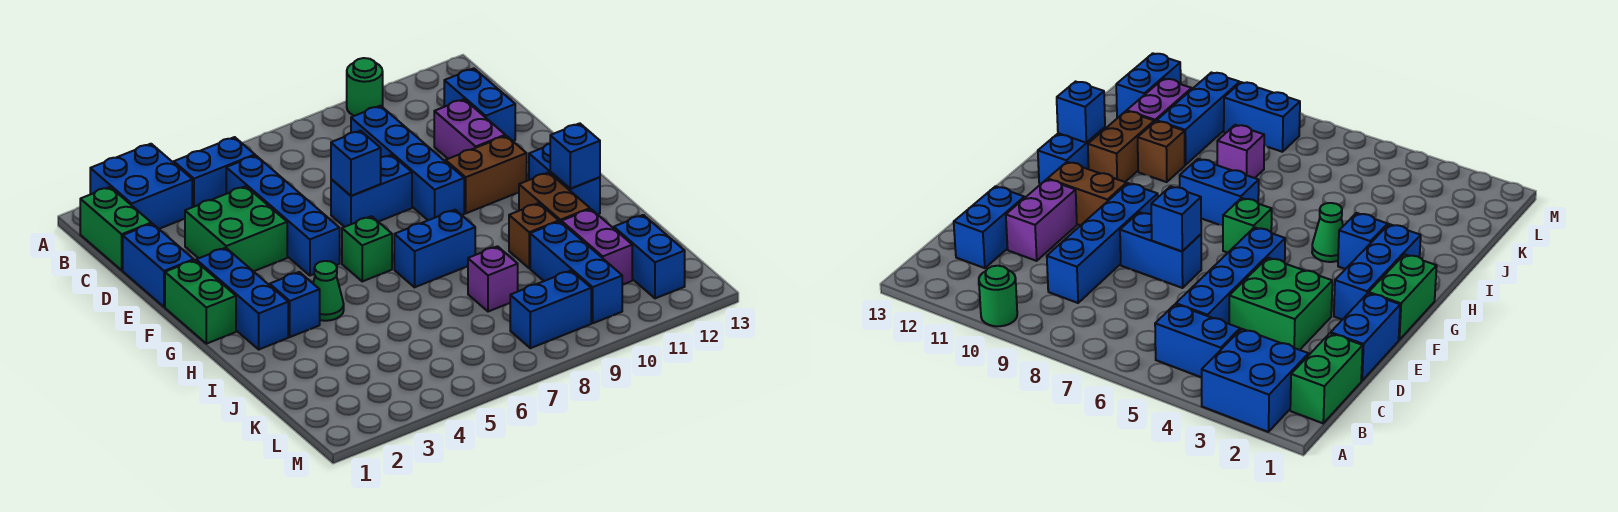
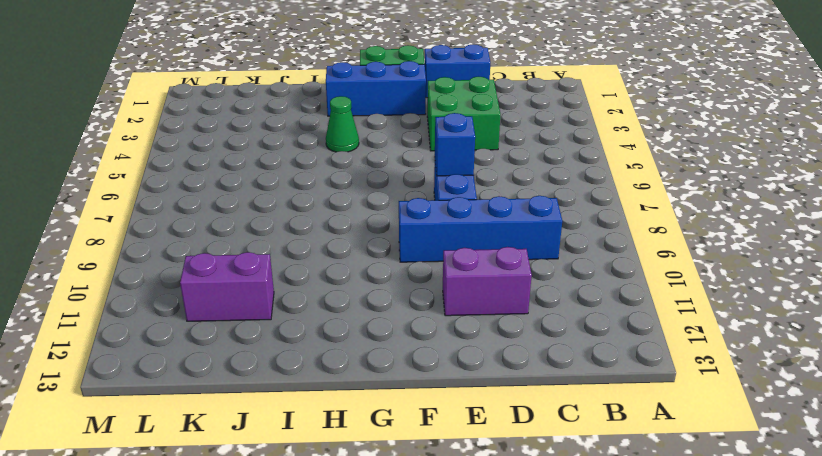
none -> blue 2x2 brick [90,144,192,229]
none -> green 1x1 round brick [347,58,383,116]
none -> green 1x2 brick [80,187,151,270]

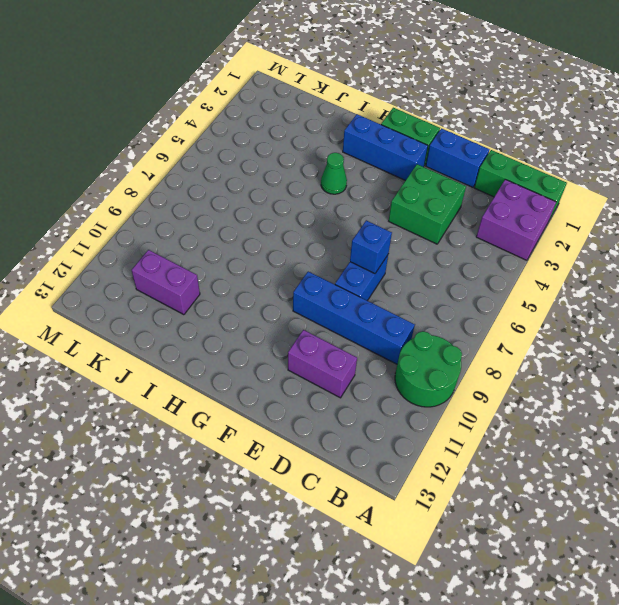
green 1x3 brick [474,150,567,218] -> green 1x2 brick [80,187,151,270]
purple 2x2 brick [476,179,556,260] -> blue 2x2 brick [90,144,192,229]
green 2x2 round brick [395,331,462,407] -> green 1x1 round brick [347,58,383,116]
none -> blue 1x2 brick [174,137,255,207]
none -> blue 1x4 brick [226,155,340,276]
none -> blue 1x2 brick [444,68,515,141]

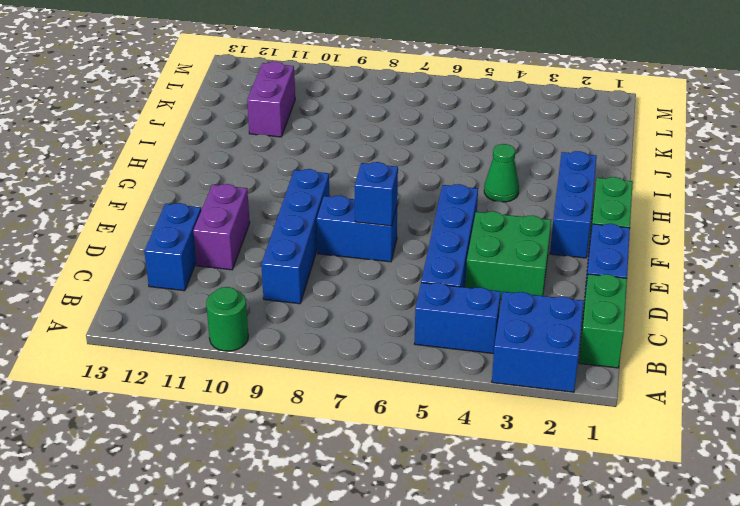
none -> brown 1x2 brick [446,136,527,213]
none -> green 1x1 brick [342,216,392,281]
none -> blue 1x2 brick [529,144,600,214]

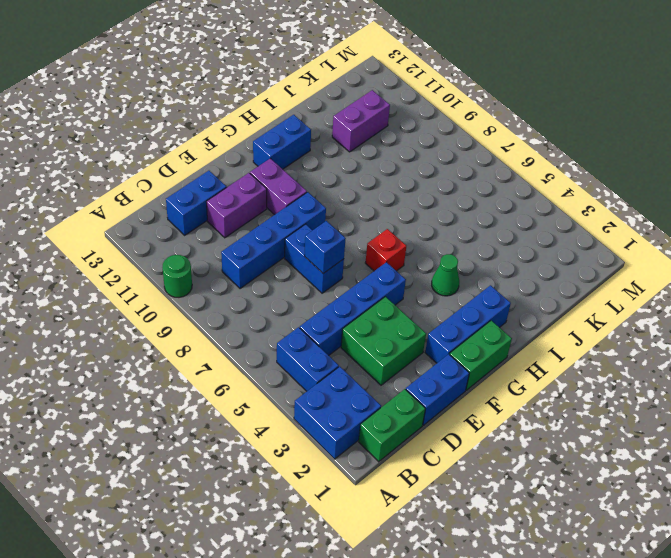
purple 1x2 brick [250,158,307,215] -> brown 1x2 brick [446,136,527,213]
red 1x1 brick [365,229,406,271] -> green 1x1 brick [342,216,392,281]
none -> blue 1x1 brick [270,272,320,337]
none -> blue 1x2 brick [394,210,475,287]
none -> brown 1x2 brick [519,172,590,222]

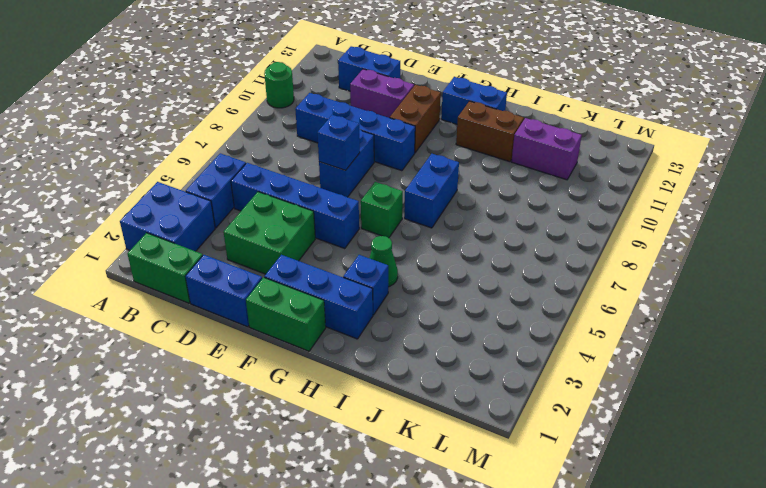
none -> brown 1x1 brick [509,203,559,268]
none -> purple 1x1 brick [468,246,518,312]
none -> blue 1x3 brick [530,222,622,323]

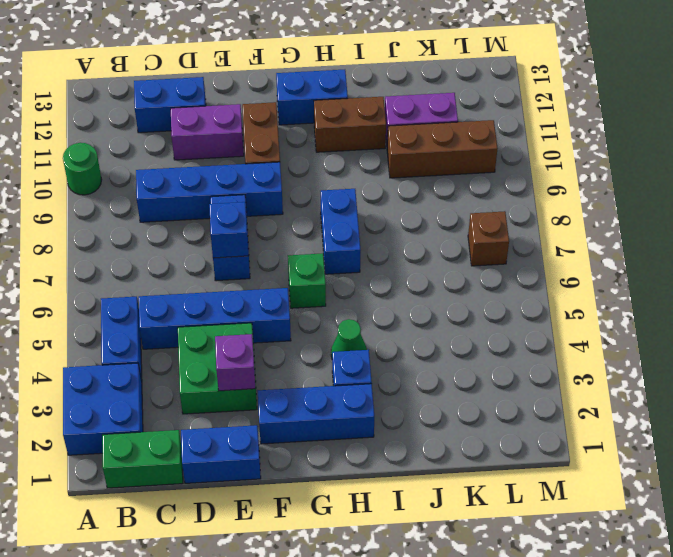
purple 1x1 brick [215,334,255,391] -> purple 1x1 brick moved to [468,246,518,312]
brown 1x3 brick [387,120,498,178] -> blue 1x3 brick [530,222,622,323]
brown 1x1 brick [468,211,509,266] -> brown 1x1 brick moved to [509,203,559,268]
none -> green 1x2 brick [165,260,236,344]
none -> blue 1x2 brick [614,215,685,298]
none -> blue 1x2 brick [510,271,591,348]

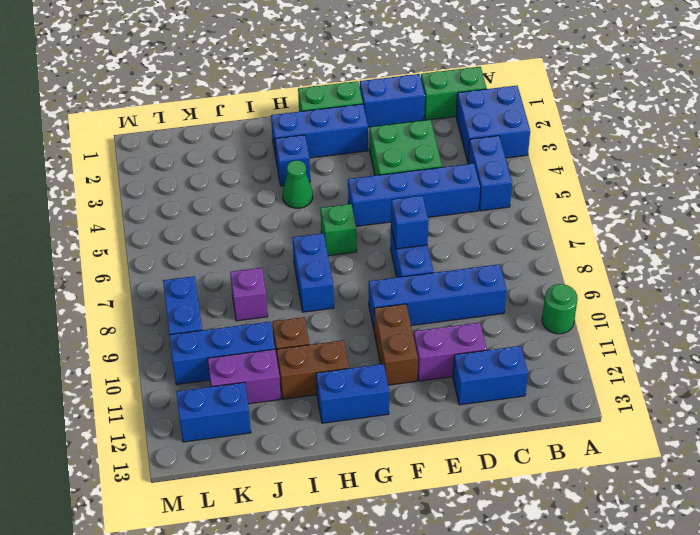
none -> blue 1x1 brick [550,123,600,189]

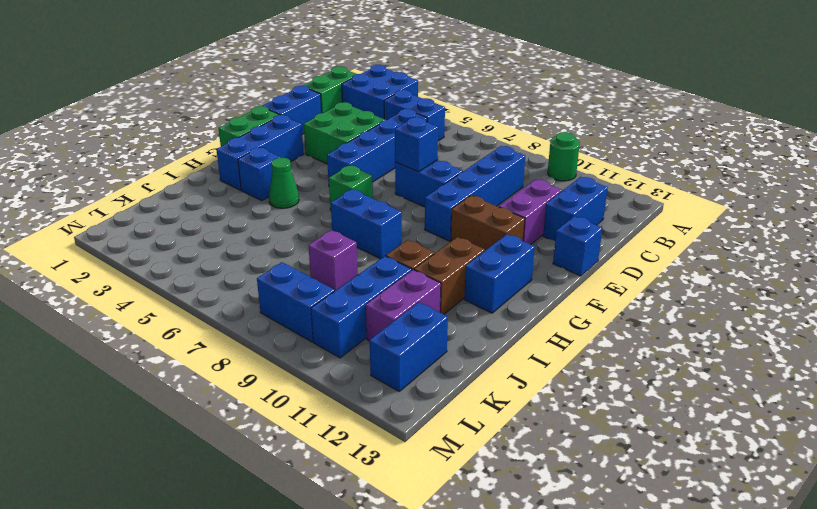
blue 1x1 brick [553,216,602,276] -> blue 1x1 brick moved to [550,123,600,189]

